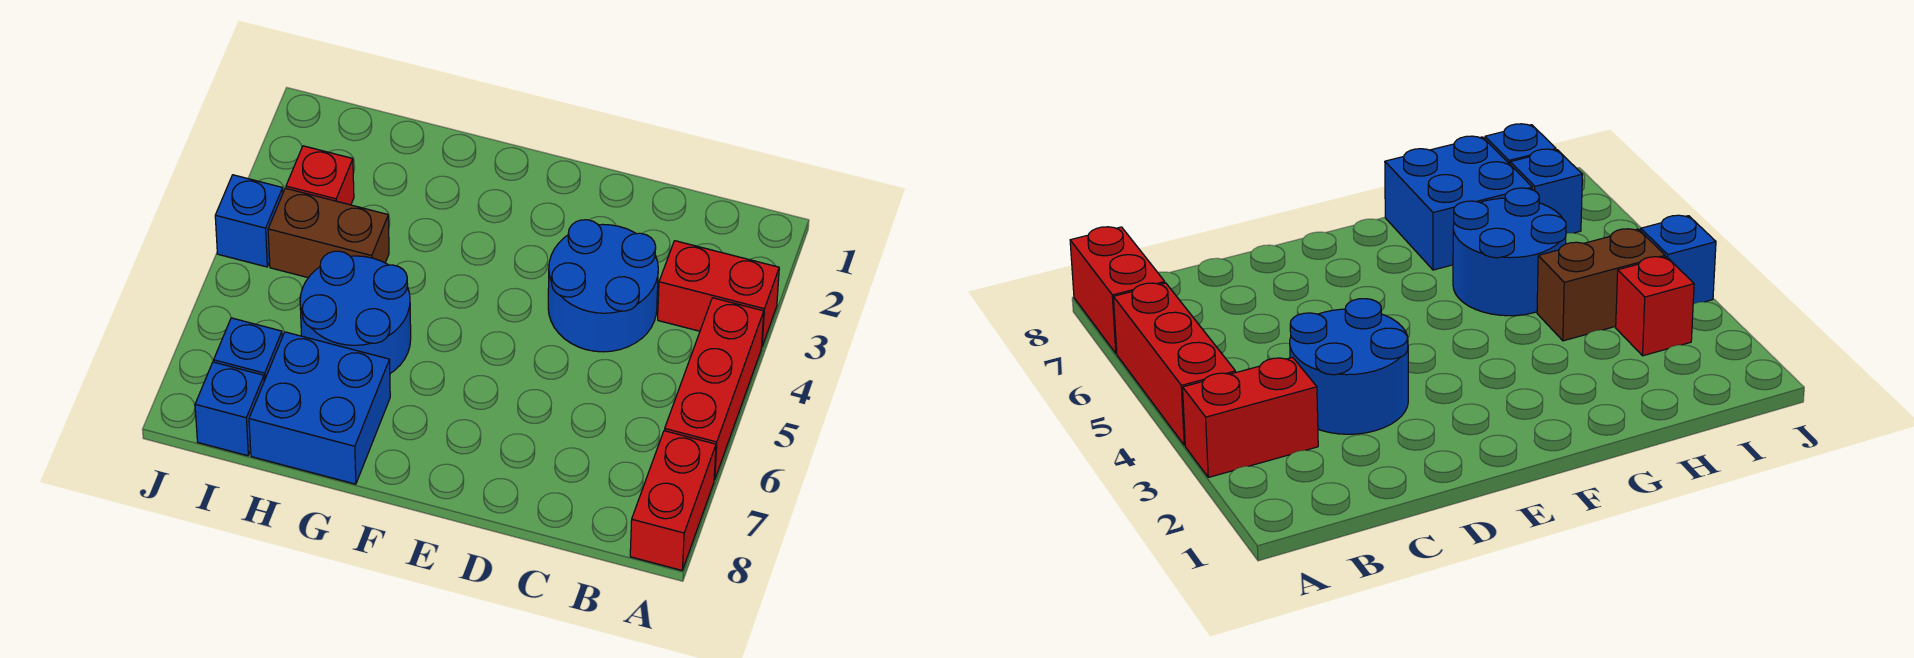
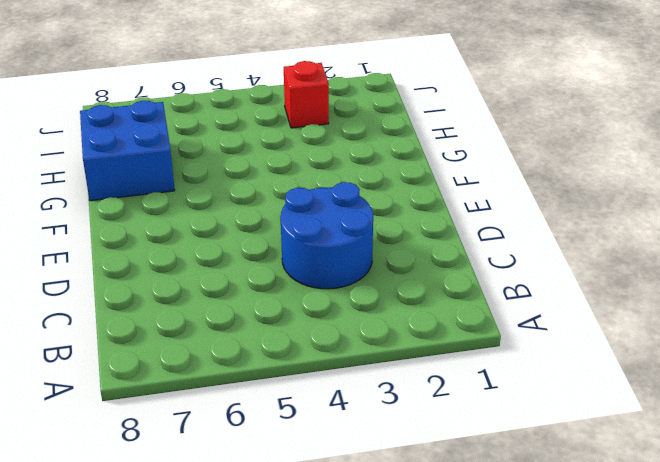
none -> red 1x2 brick [658,241,779,346]
none -> red 1x3 brick [665,298,764,480]

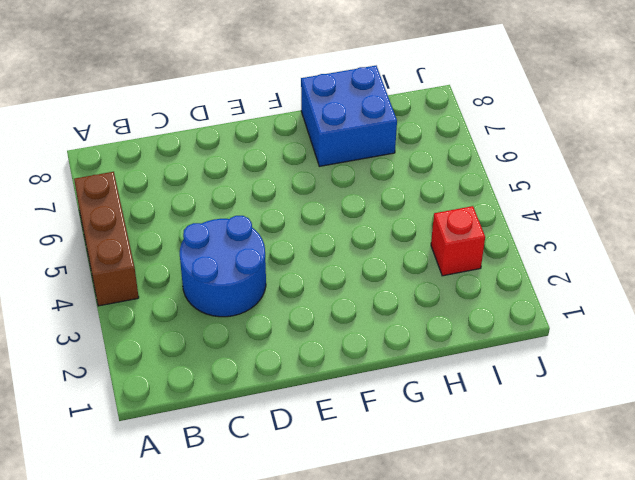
brown 1x3 brick [74,172,139,306] -> red 1x3 brick [665,298,764,480]
none -> red 1x2 brick [658,241,779,346]
none -> red 1x2 brick [630,431,716,570]

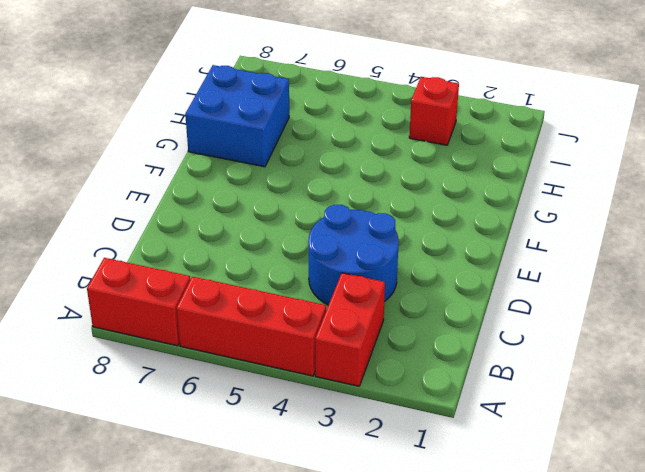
none -> blue 2x2 round brick [300,251,411,373]
none -> brown 1x2 brick [268,188,389,278]

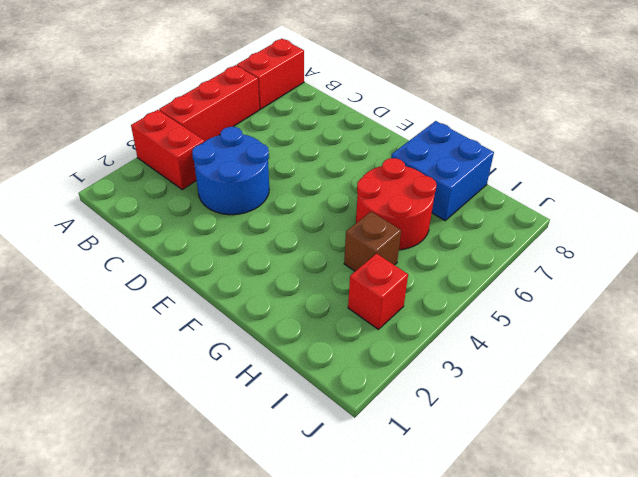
red 2x2 round brick [356,158,437,250] -> blue 2x2 round brick [300,251,411,373]
brown 1x1 brick [344,211,401,271] -> brown 1x2 brick [268,188,389,278]
none -> blue 1x1 brick [214,318,282,381]
none -> blue 1x1 brick [195,362,264,456]

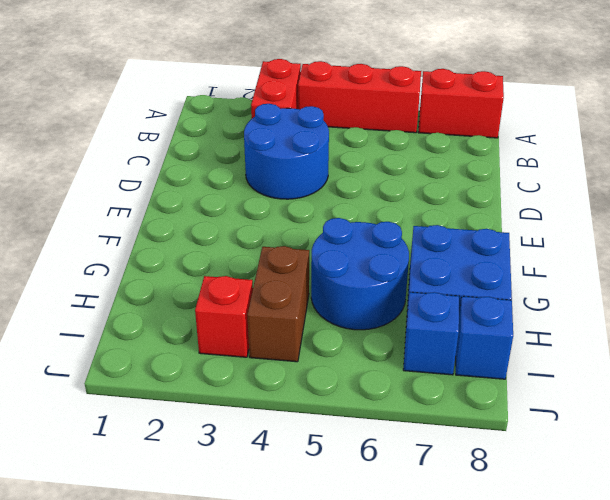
none -> blue 1x1 brick [215,175,283,267]

